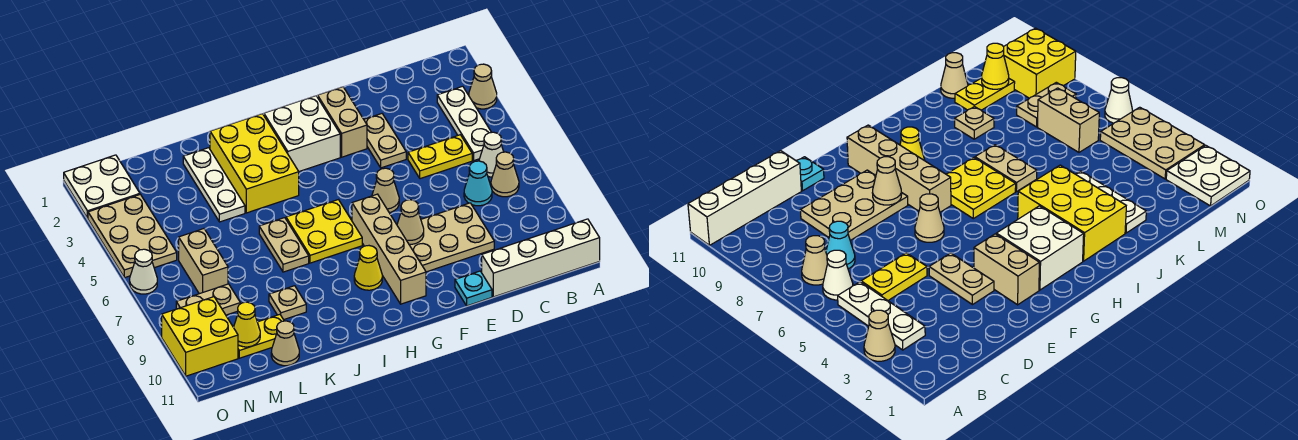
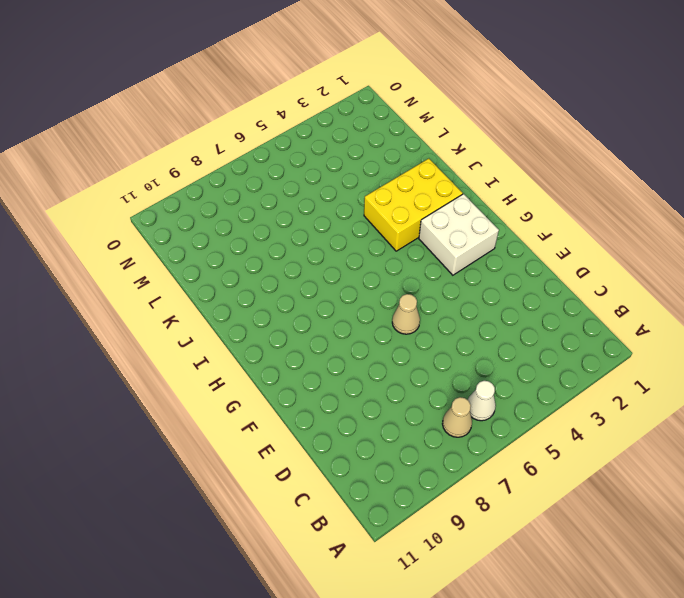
none -> tan 1x1 cone [469,64,497,109]
none -> white 1x4 brick [482,219,600,297]
none -> white 1x3 plate [437,86,491,160]
none -> yellow 1x2 plate [408,135,472,179]

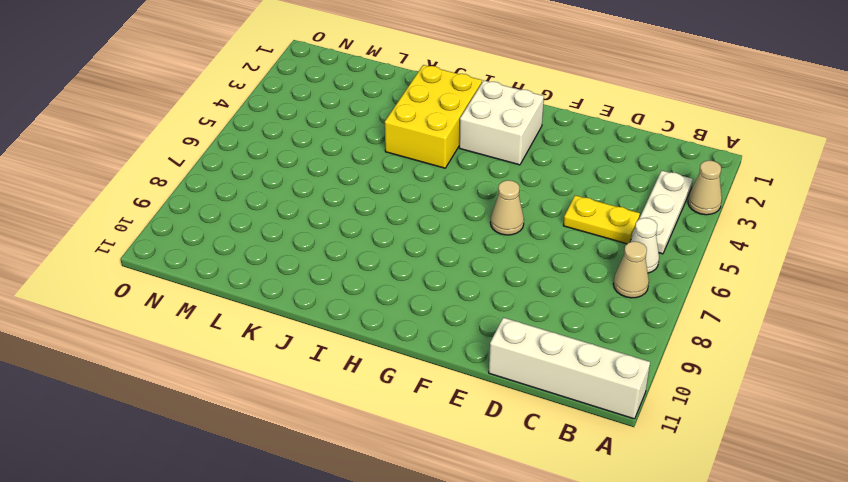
none -> cyan 1x1 cone [464,161,492,206]
none -> tan 2x3 plate [409,203,494,272]
none -> tan 1x2 plate [364,114,406,168]
none -> cyan 1x1 plate [455,271,492,306]

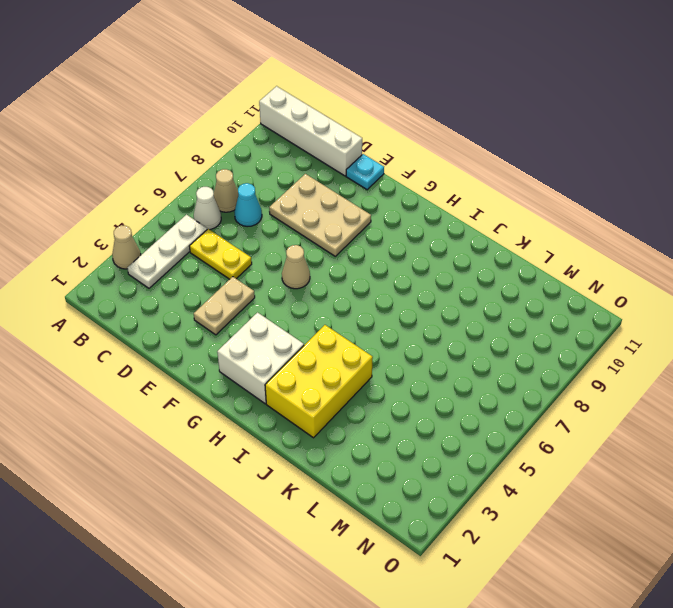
none -> tan 1x2 brick [318,87,367,157]
none -> tan 1x4 brick [352,194,426,304]
none -> yellow 2x2 plate [286,200,362,263]
none -> yellow 1x1 cone [354,246,382,290]

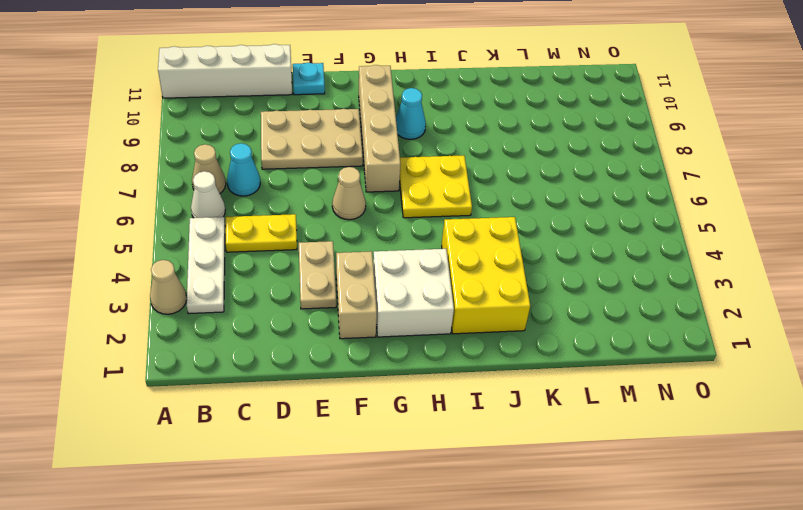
cyan 1x1 cone [396,88,426,139] -> yellow 1x1 cone [354,246,382,290]
none -> tan 1x2 plate [259,218,309,272]
none -> white 1x3 plate [183,148,245,222]
none -> tan 1x1 plate [269,286,306,320]
none -> yellow 1x2 plate [238,314,284,358]

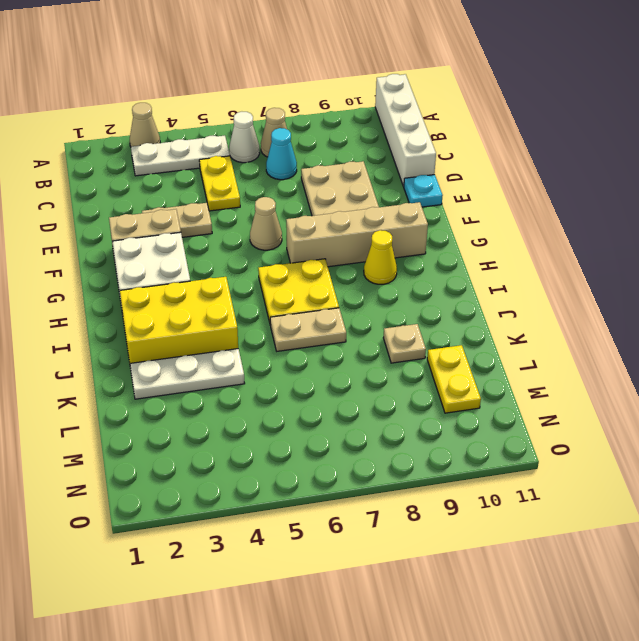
none -> tan 1x1 cone [271,321,299,366]
none -> tan 1x2 brick [179,229,228,294]
none -> tan 1x2 plate [176,284,240,315]
none -> white 2x2 plate [64,155,140,219]

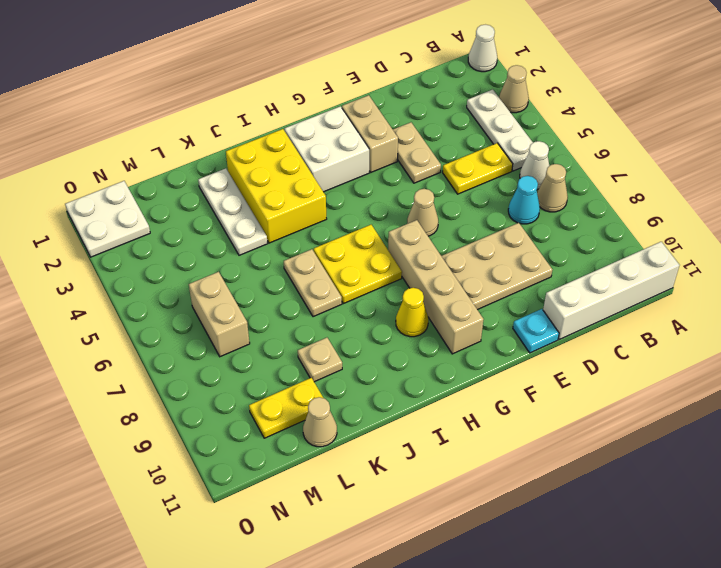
white 1x1 cone [468,25,497,72] -> white 1x1 cone moved to [130,249,157,294]
none -> tan 1x2 plate [176,284,240,315]
none -> tan 2x3 plate [88,194,177,278]
none -> yellow 2x2 brick [162,297,238,376]
none -> tan 1x1 cone [397,200,424,244]

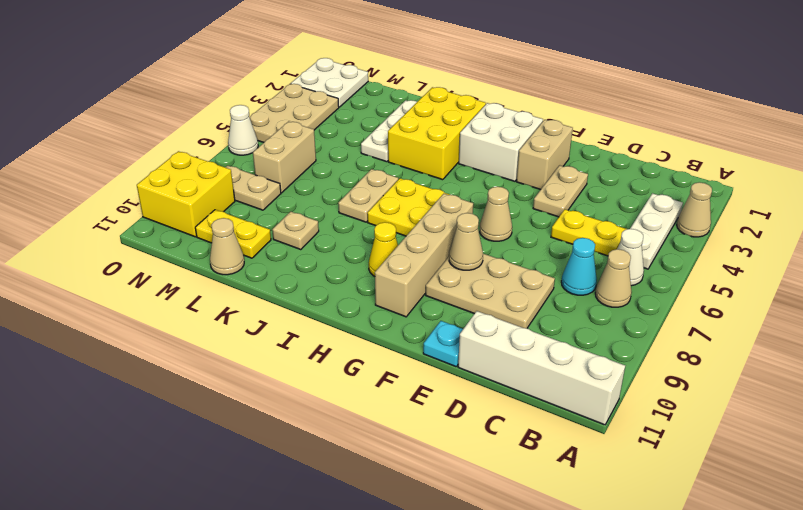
none -> yellow 1x1 cone [234,302,260,347]

